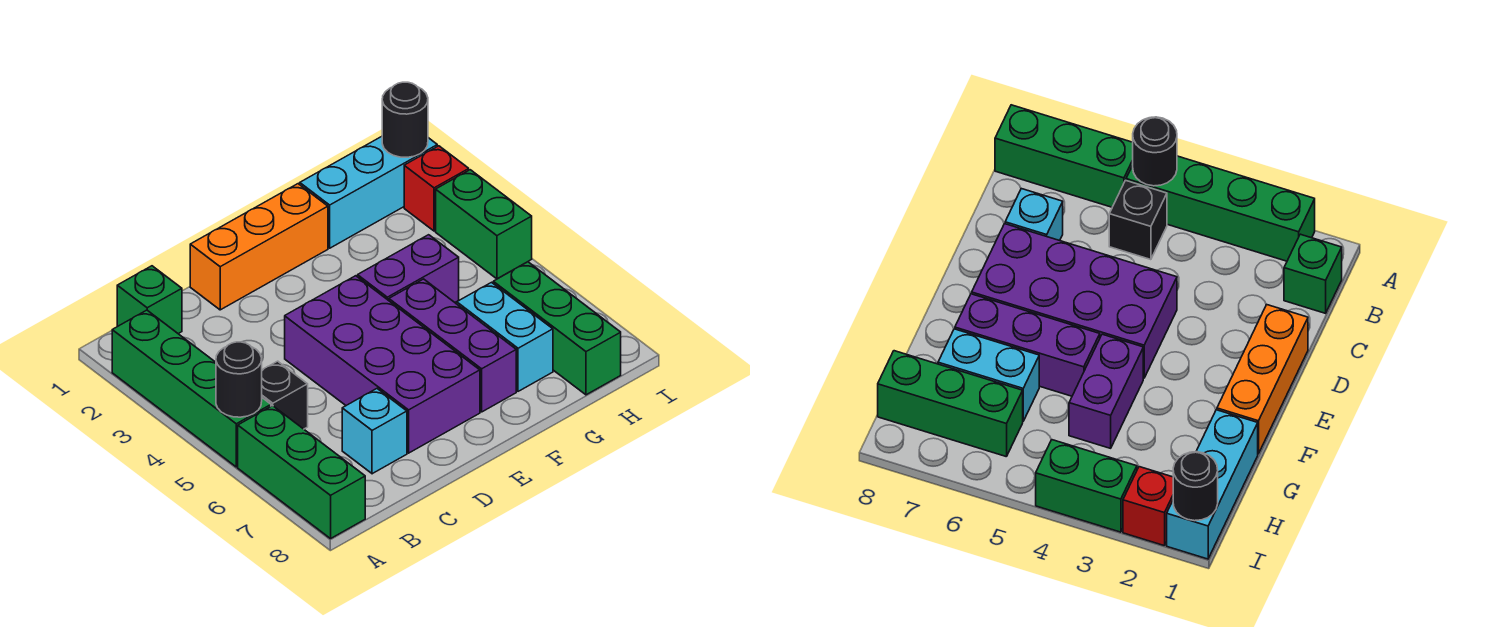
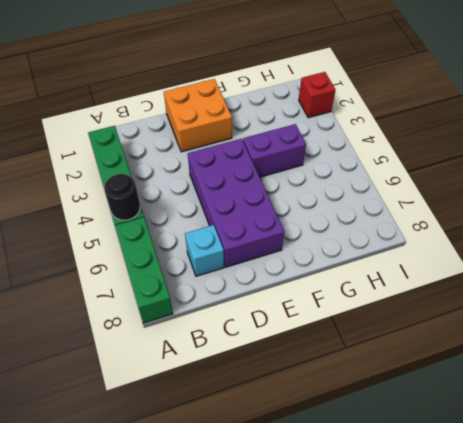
orange 2x2 brick [164,79,232,152] -> orange 1x3 brick [190,184,328,310]
none -> green 1x1 brick [117,266,182,334]
none -> black 1x1 brick [262,361,308,429]
none -> purple 1x3 brick [389,279,516,412]

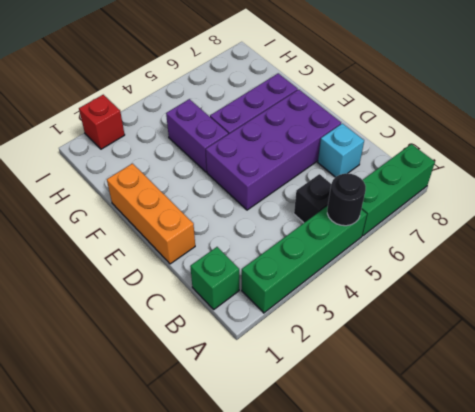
none -> cyan 1x3 brick [300,137,437,248]
none -> cyan 1x2 brick [457,282,553,391]
none -> green 1x3 brick [493,262,621,395]

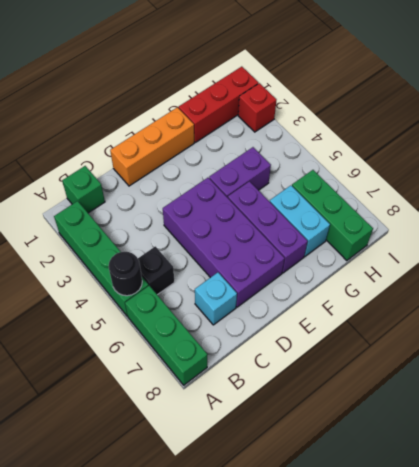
red 1x3 brick [179,67,259,142] -> cyan 1x3 brick [300,137,437,248]
none -> green 1x2 brick [436,170,532,279]
none -> black 1x1 round brick [382,82,428,157]

